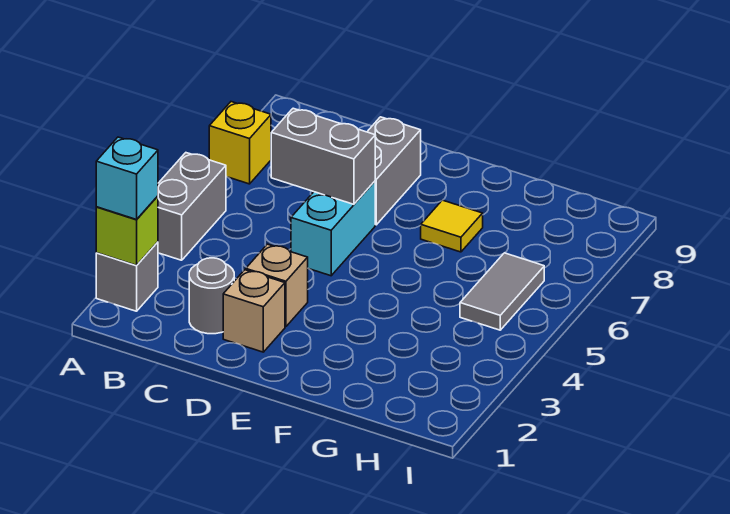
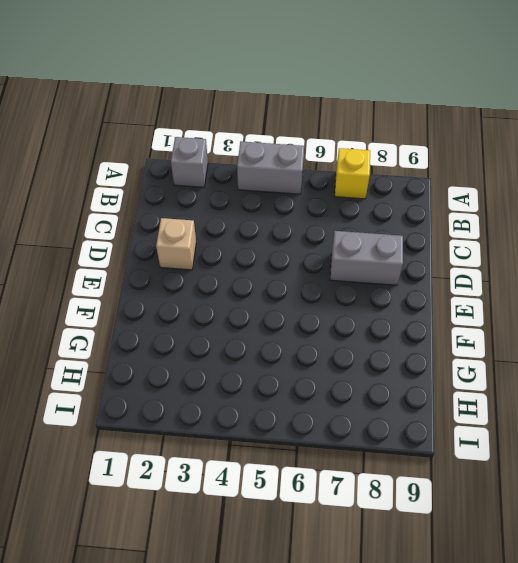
none -> grey 1x1 round brick [189,258,234,334]
none -> tan 1x1 brick [246,244,308,327]
none -> cyan 1x2 brick [291,181,375,276]

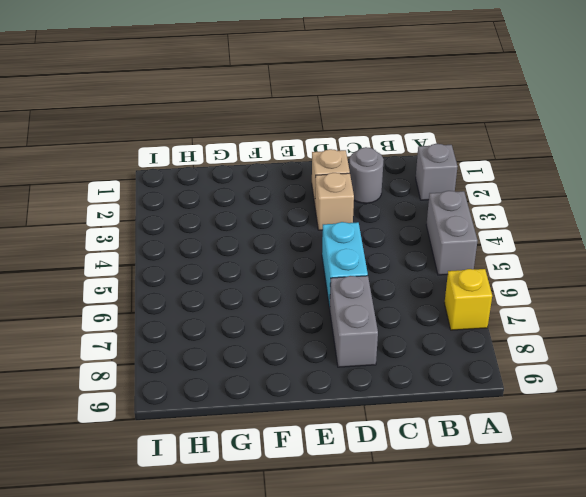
none -> yellow 1x1 tile [421,200,483,252]
none -> grey 1x2 tile [460,253,544,330]
none -> lime 1x1 brick [96,196,158,265]

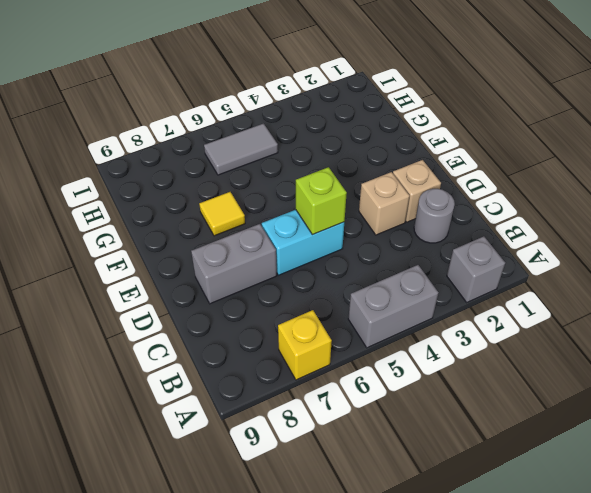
lime 1x1 brick [296,167,347,235] -> lime 1x1 brick moved to [96,196,158,265]
none -> grey 1x2 brick [271,108,375,204]
none -> cyan 1x1 brick [96,137,158,220]

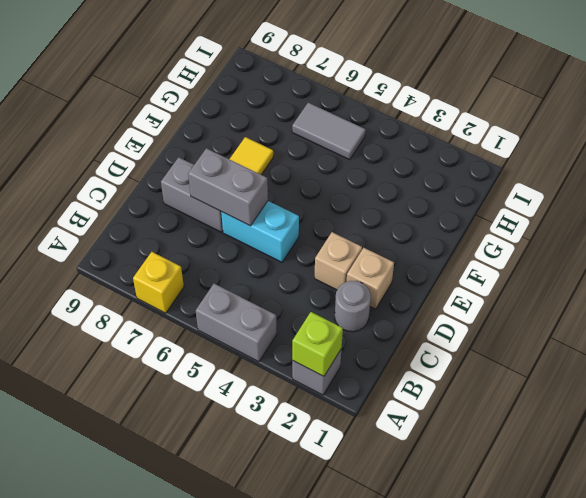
grey 1x2 brick [188,148,268,226] -> grey 1x2 brick turned to [271,108,375,204]
none -> cyan 1x1 brick [96,137,158,220]

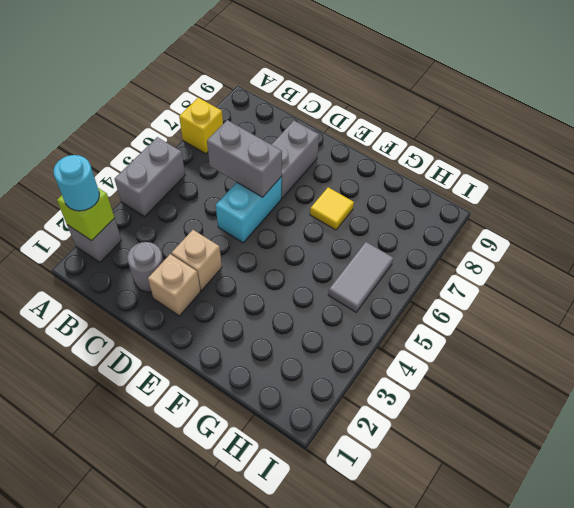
cyan 1x1 round brick [54,155,99,211] -> cyan 1x1 brick [96,137,158,220]

